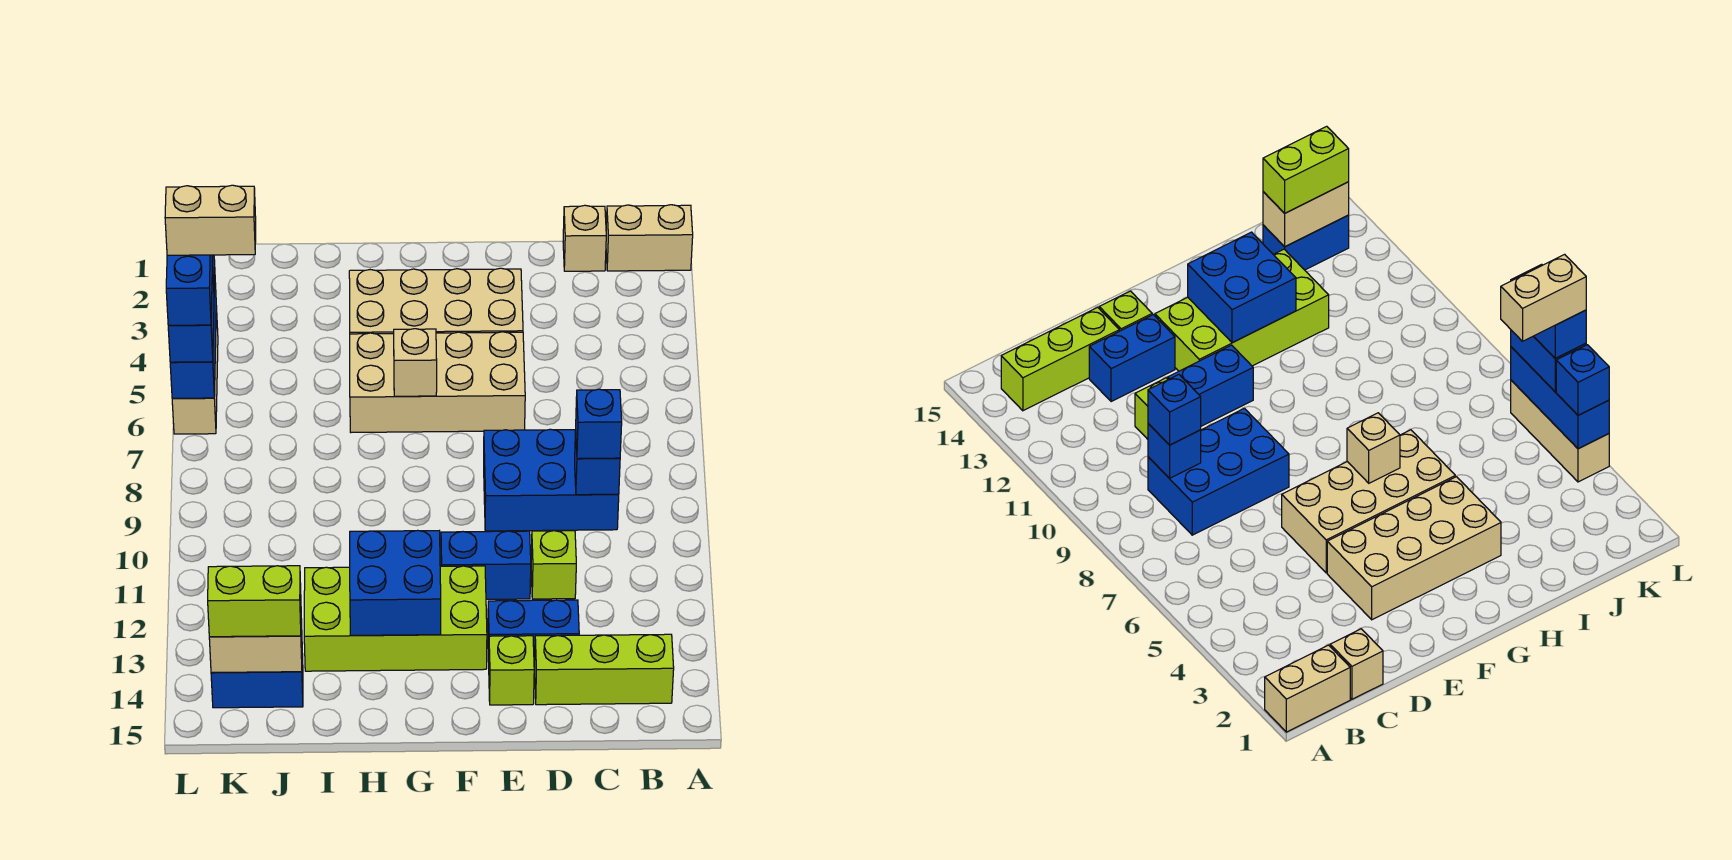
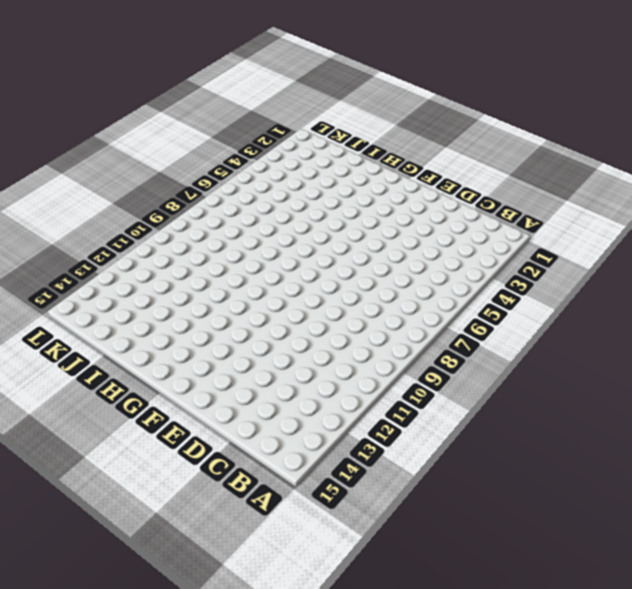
none -> tan 1x2 brick [606,205,693,271]
none -> lime 1x3 brick [535,634,674,705]
none -> tan 1x1 brick [563,205,606,271]

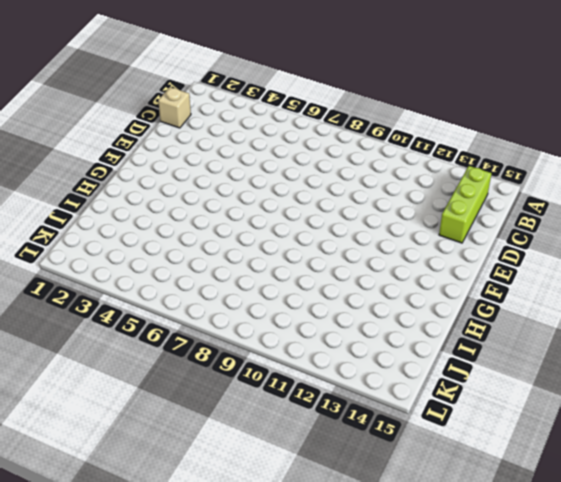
none -> tan 1x2 brick [606,205,693,271]
none -> blue 2x3 brick [484,429,619,531]
none -> lime 1x1 brick [531,531,576,599]

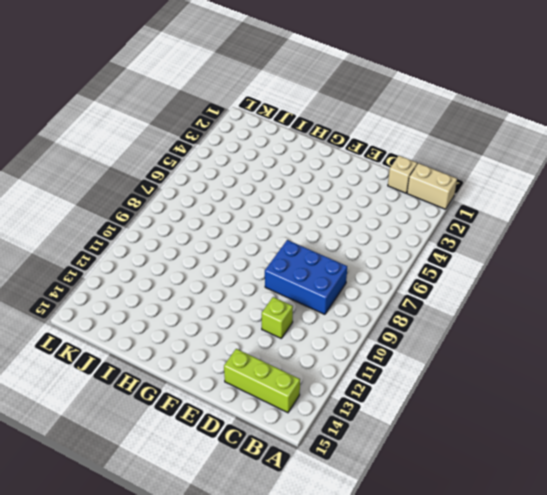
none -> blue 1x2 brick [488,600,579,669]
none -> tan 2x4 brick [349,268,523,334]
none -> tan 2x4 brick [350,332,525,432]

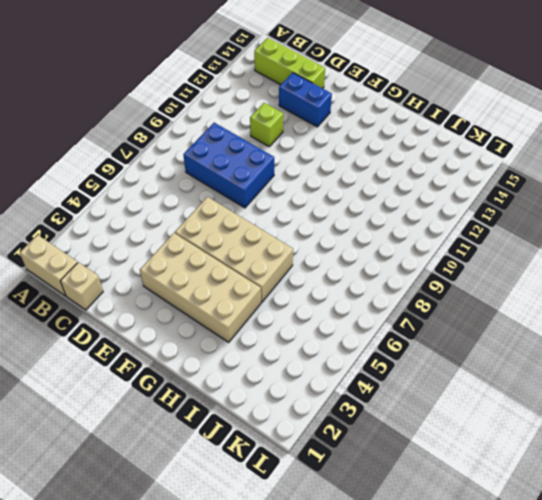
none -> blue 1x2 brick [441,531,531,599]
none -> lime 1x1 brick [489,636,534,705]
none -> lime 2x4 brick [304,566,487,671]

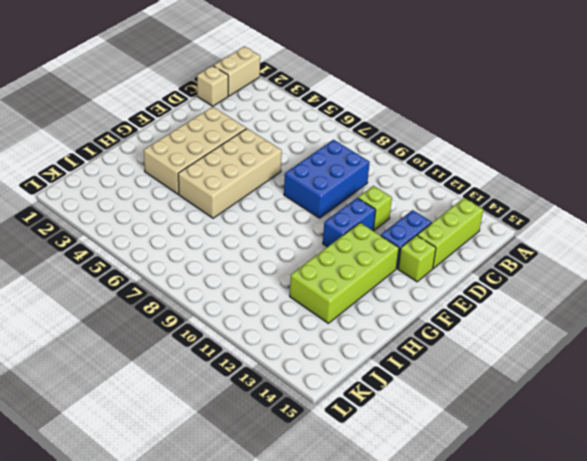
none -> blue 1x2 brick [211,654,303,708]
none -> tan 1x3 brick [172,306,218,434]
none -> blue 1x1 brick [575,431,620,495]

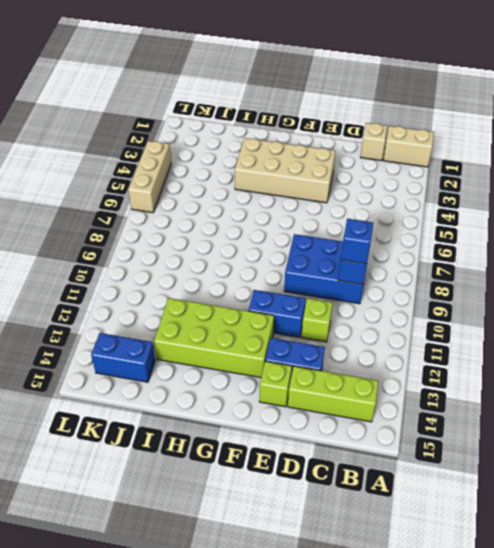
none -> tan 2x4 brick [350,332,525,432]
none -> tan 1x1 brick [394,329,437,396]
none -> blue 2x2 brick [350,530,441,635]

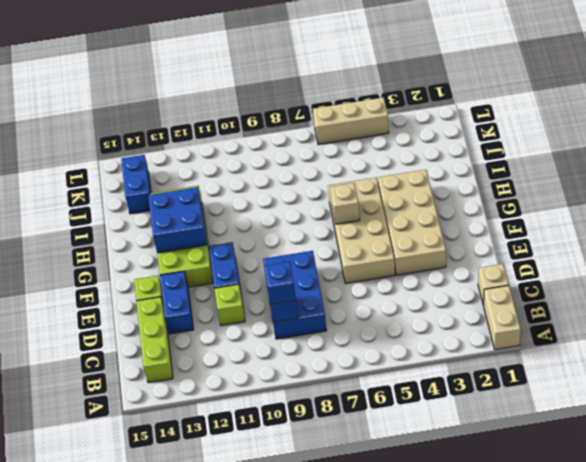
none -> tan 1x2 brick [209,619,302,673]
none -> blue 1x3 brick [170,280,216,399]
none -> lime 1x2 brick [208,566,301,637]

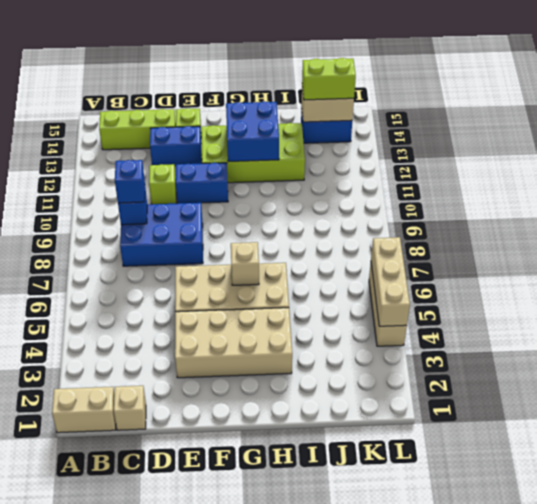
tan 1x3 brick [371,237,410,326] -> blue 1x3 brick [170,280,216,399]
none -> blue 1x1 brick [1556,345,1609,415]
none -> blue 1x2 brick [168,262,214,362]
none -> blue 1x2 brick [166,255,212,325]

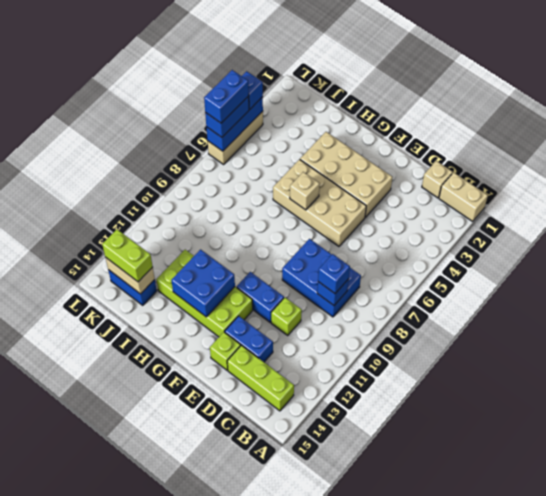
none -> tan 1x2 brick [165,185,256,255]

